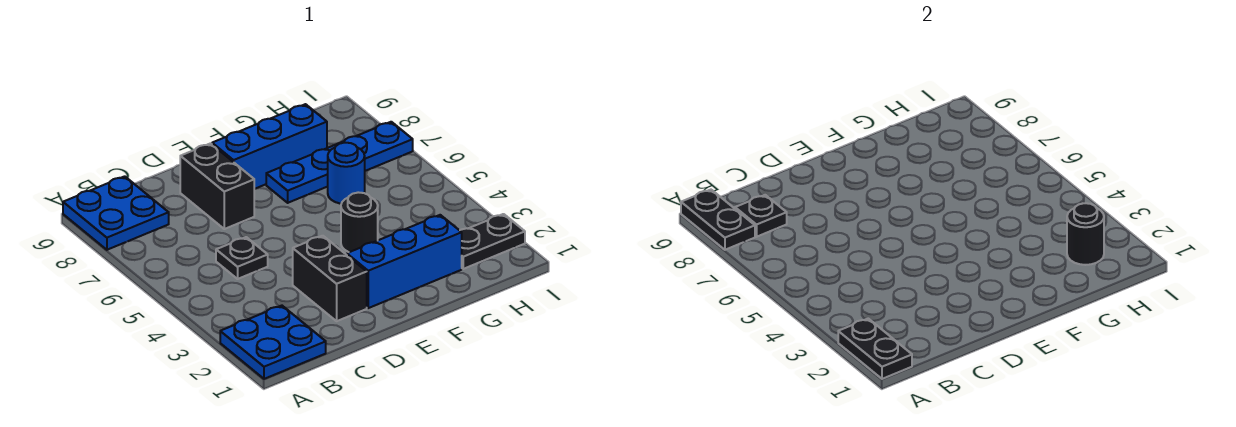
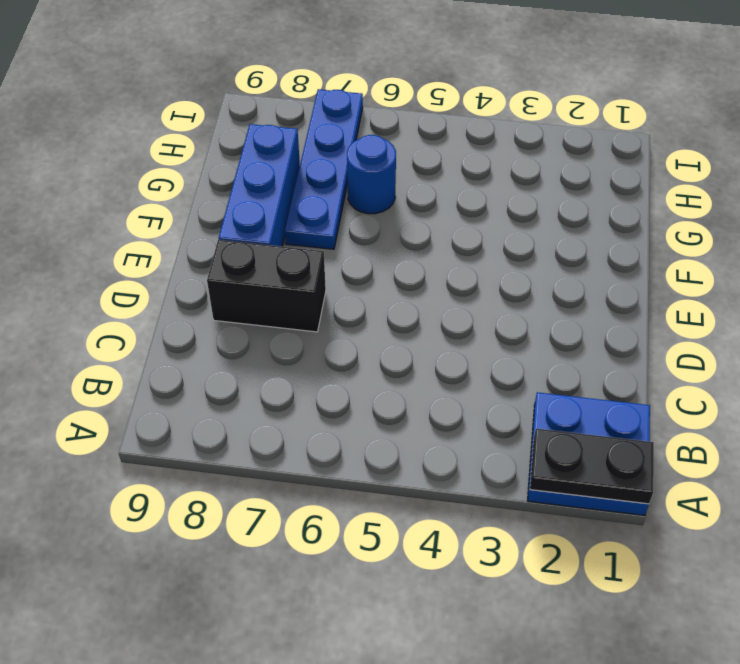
none -> blue 2x2 plate [63,176,169,250]
none -> black 1x1 plate [216,237,268,279]
none -> black 1x2 brick [293,236,367,321]

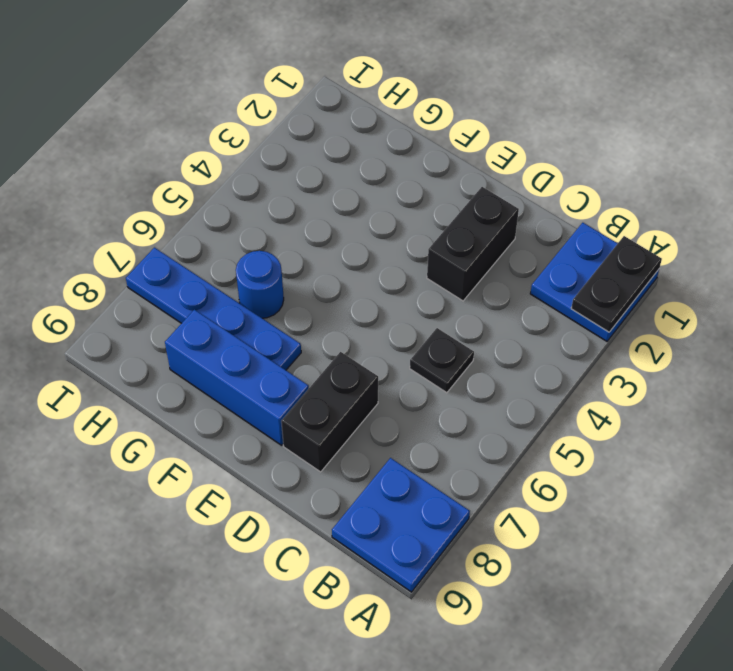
none -> blue 1x3 brick [347,215,462,308]
none -> black 1x1 round brick [341,192,378,252]
none -> black 1x2 plate [460,214,525,269]

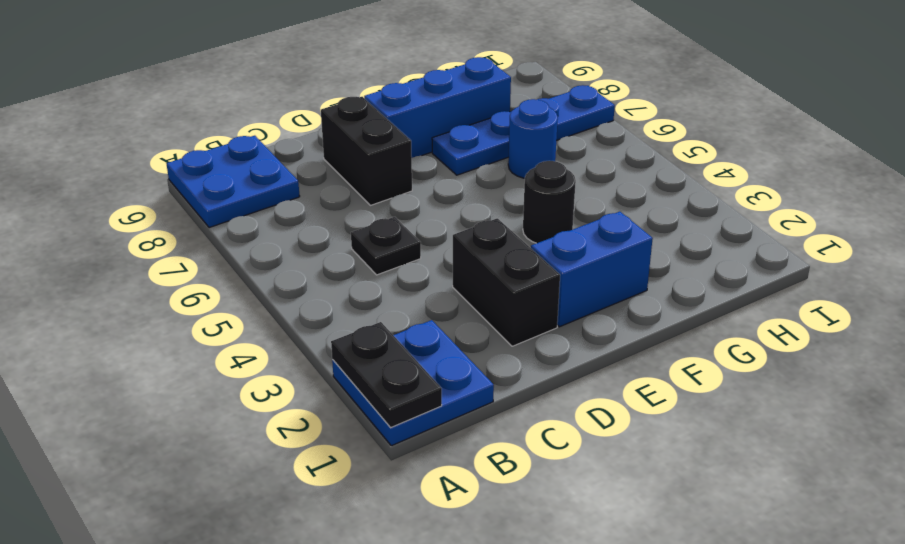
blue 1x2 brick [531,212,653,327] -> blue 1x3 brick [347,215,462,308]
none -> black 1x2 plate [460,214,525,269]
none -> black 1x2 plate [681,190,755,250]
none -> black 1x1 plate [735,195,787,237]

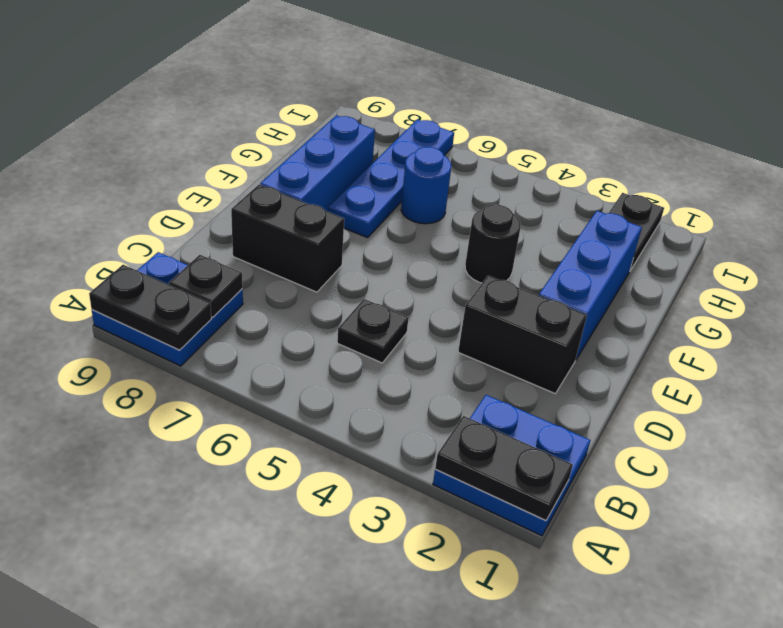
none -> black 1x1 round brick [1067,203,1104,265]

